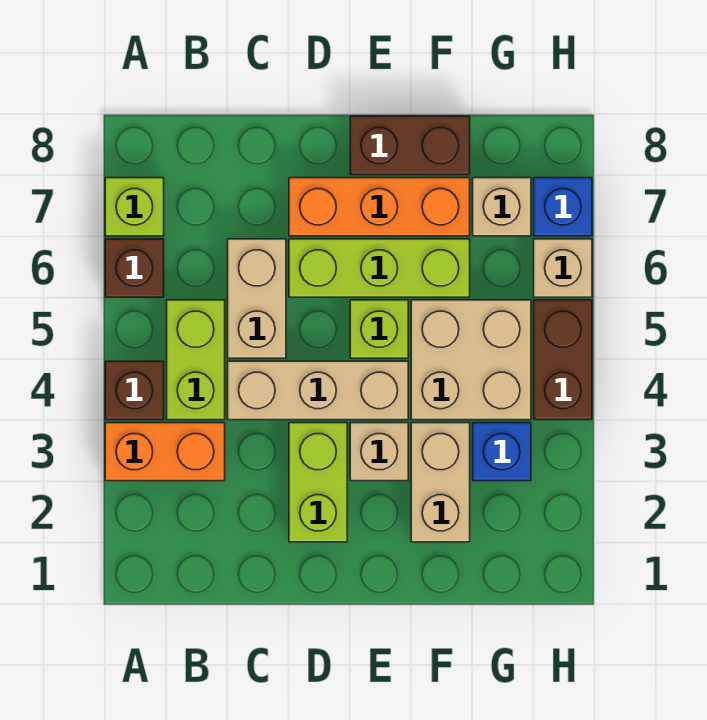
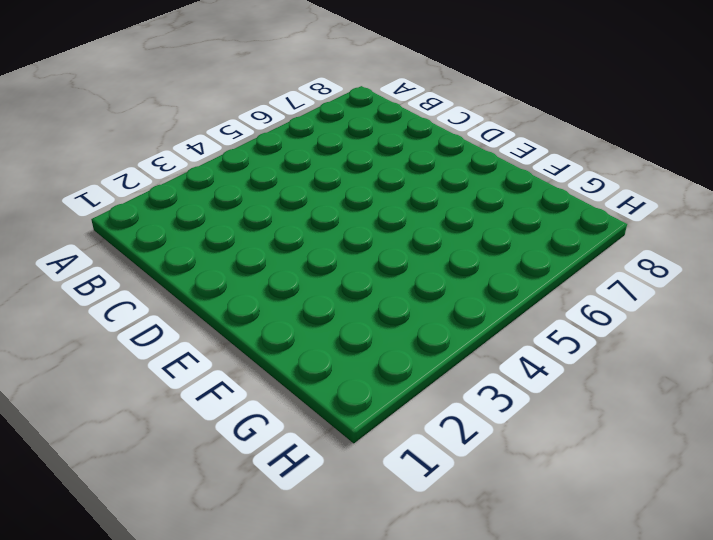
none -> orange 1x2 brick [105,423,225,481]
none -> brown 1x1 brick [105,361,164,420]
none -> brown 1x1 brick [105,239,164,297]

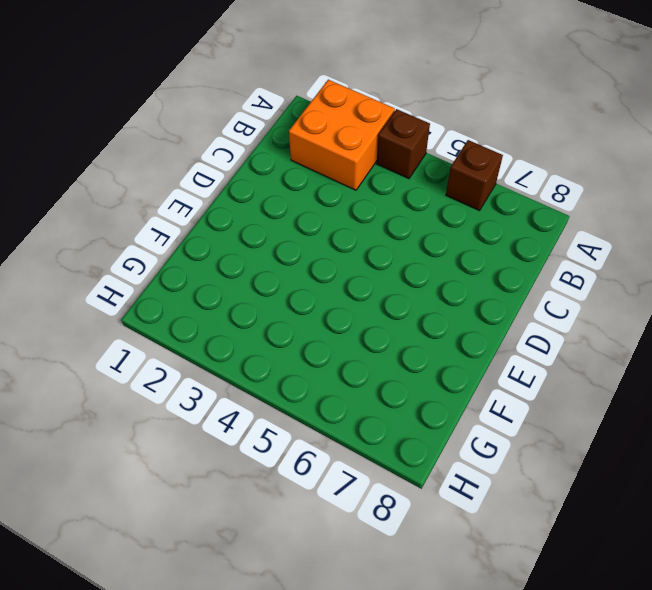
orange 2x2 brick [289,80,395,190] -> orange 1x2 brick [105,423,225,481]
none -> lime 1x1 brick [105,178,164,236]
none -> lime 1x2 brick [167,300,225,420]
none -> tan 1x3 brick [228,361,408,420]

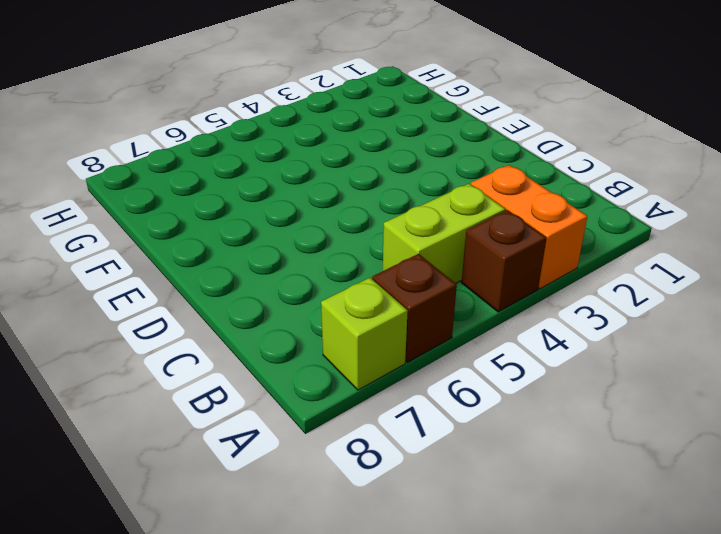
none -> tan 1x3 brick [228,361,408,420]
none -> tan 1x2 brick [228,239,286,358]
none -> lime 1x2 brick [289,423,347,542]

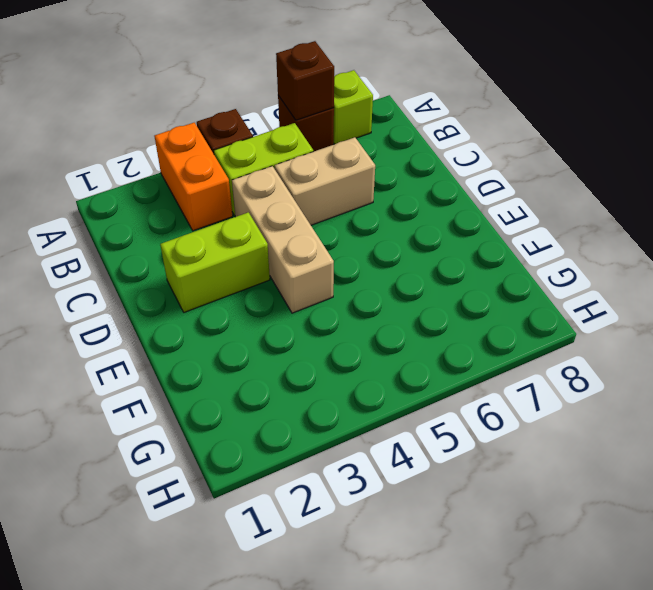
brown 1x1 brick [276,41,334,120] -> none
none -> lime 1x3 brick [289,239,470,297]
none -> orange 1x3 brick [289,178,470,236]
none -> tan 1x1 brick [350,423,408,481]

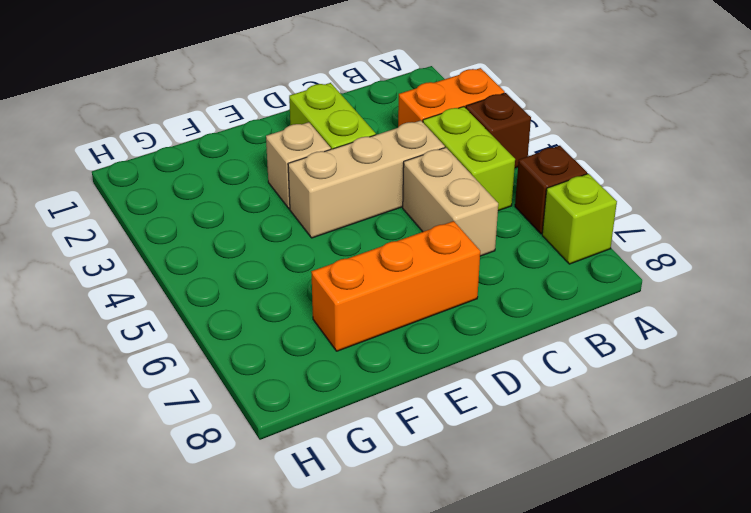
none -> lime 1x3 brick [289,239,470,297]
none -> lime 1x1 brick [350,300,408,358]
none -> brown 1x2 brick [350,116,470,175]

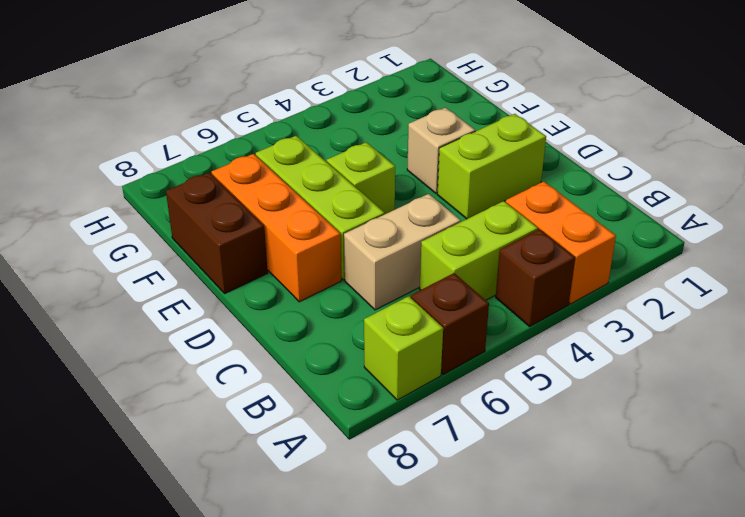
none -> tan 1x3 brick [228,361,408,420]
none -> tan 1x2 brick [411,423,470,542]
none -> tan 2x2 brick [411,300,531,420]

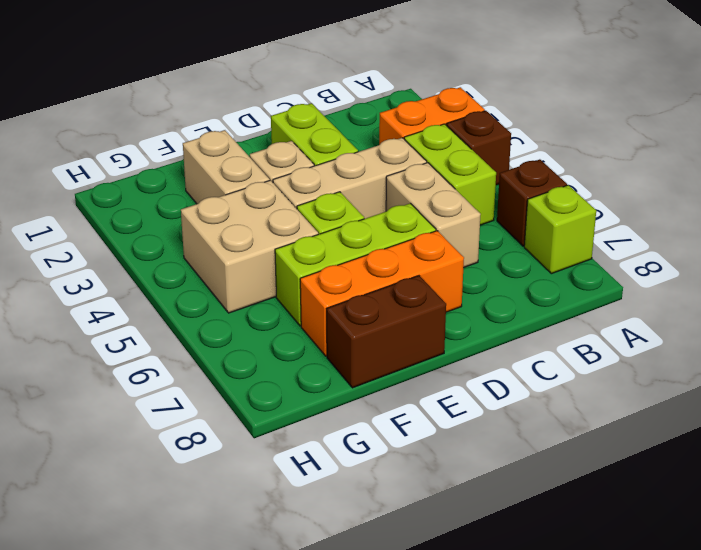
none -> blue 1x1 brick [473,423,531,481]
none -> tan 1x1 brick [473,178,531,236]
none -> brown 1x2 brick [534,300,592,420]

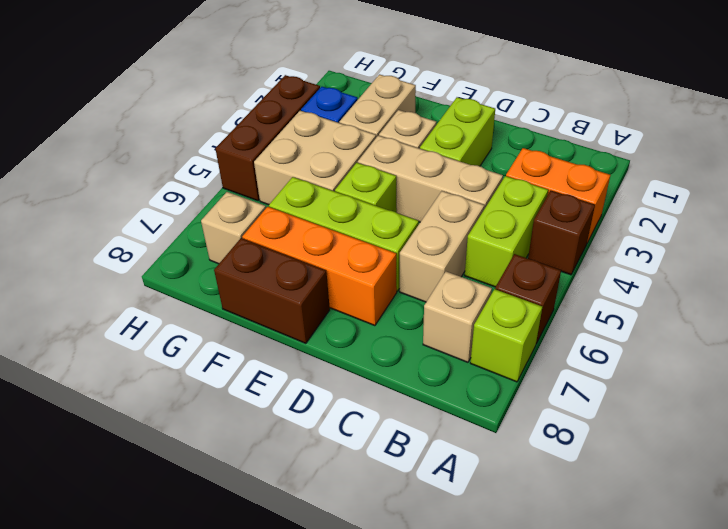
tan 1x1 brick [423,272,492,362] -> tan 1x1 brick moved to [534,239,592,297]
brown 1x3 brick [215,75,320,201] -> brown 1x2 brick [534,300,592,420]
none -> blue 1x1 brick [534,178,592,236]

